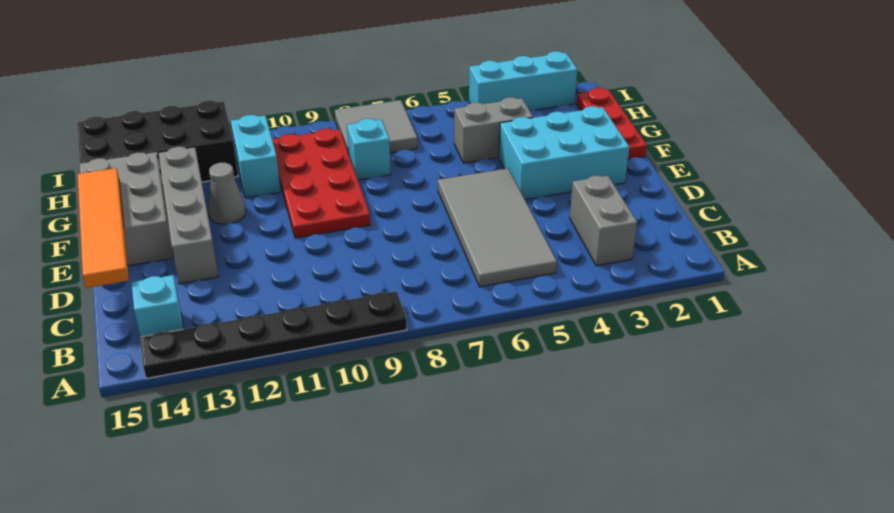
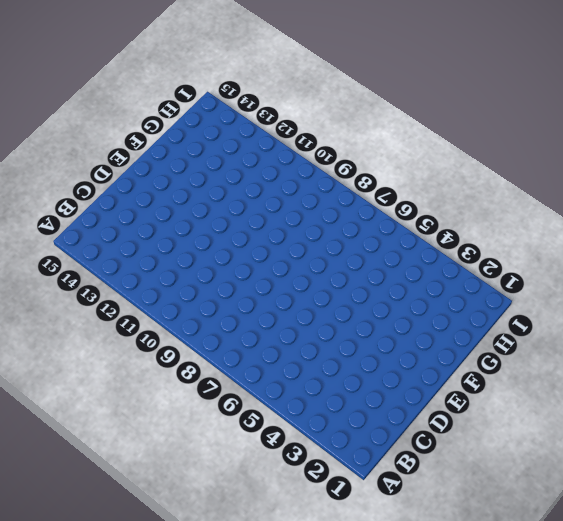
none -> black 1x6 plate [140,291,407,378]
none -> grey 1x2 brick [570,176,637,266]
none -> grey 2x4 tile [438,168,557,287]

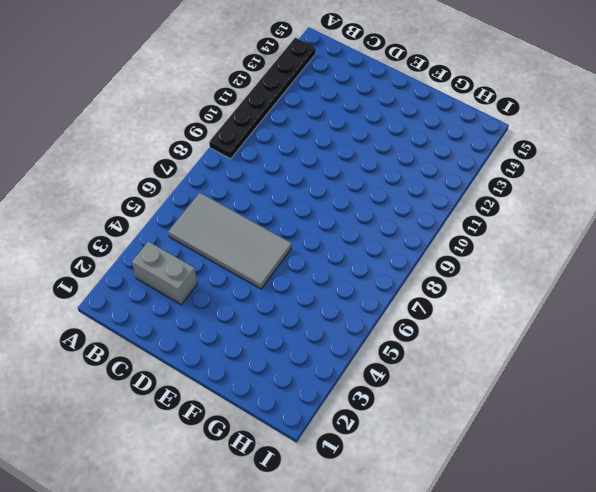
none -> cyan 1x1 brick [131,275,183,337]
none -> grey 1x4 brick [159,147,218,284]
none -> cyan 2x3 brick [499,106,629,200]

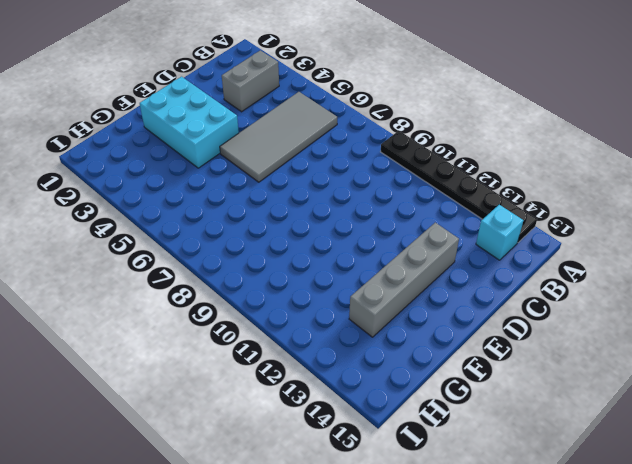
none -> red 2x4 plate [272,129,370,238]
none -> grey 2x3 brick [80,153,173,266]
none -> red 1x3 plate [577,88,647,159]

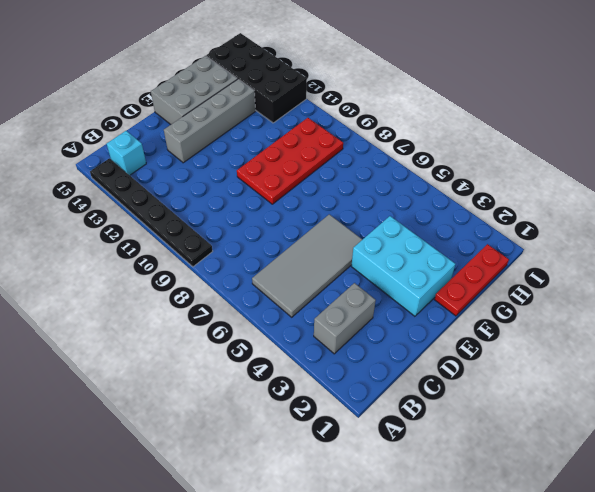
none -> grey 1x1 cone [208,163,246,224]
none -> grey 1x2 brick [454,97,533,163]
none -> cyan 1x1 brick [347,119,391,180]

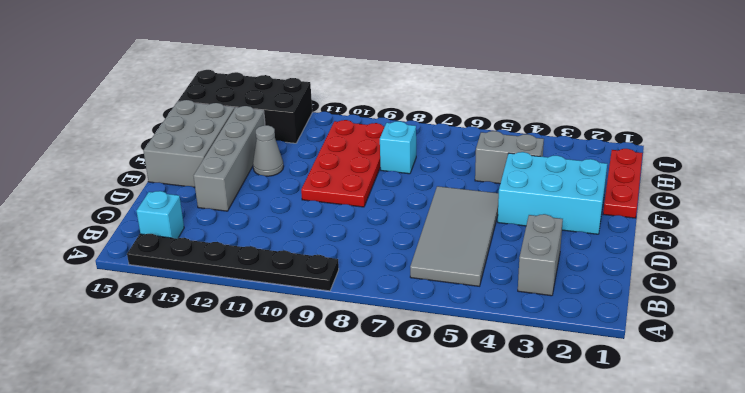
none -> cyan 1x2 brick [231,115,281,198]
none -> grey 2x2 tile [335,100,418,153]
none -> cyan 1x3 brick [469,51,577,110]

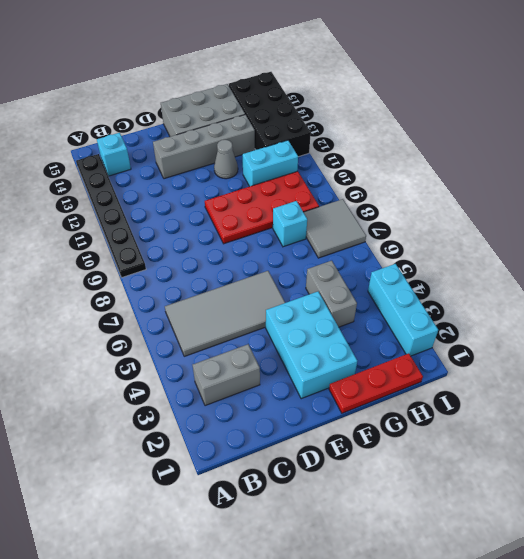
none -> orange 1x4 tile [77,168,129,288]

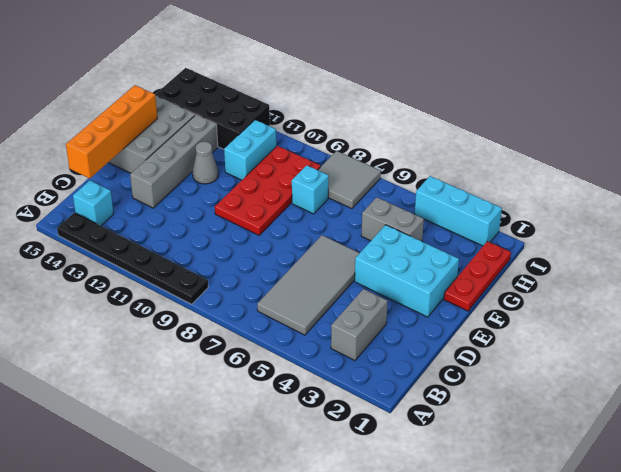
orange 1x4 brick [66,85,157,178] -> orange 1x4 tile [77,168,129,288]

